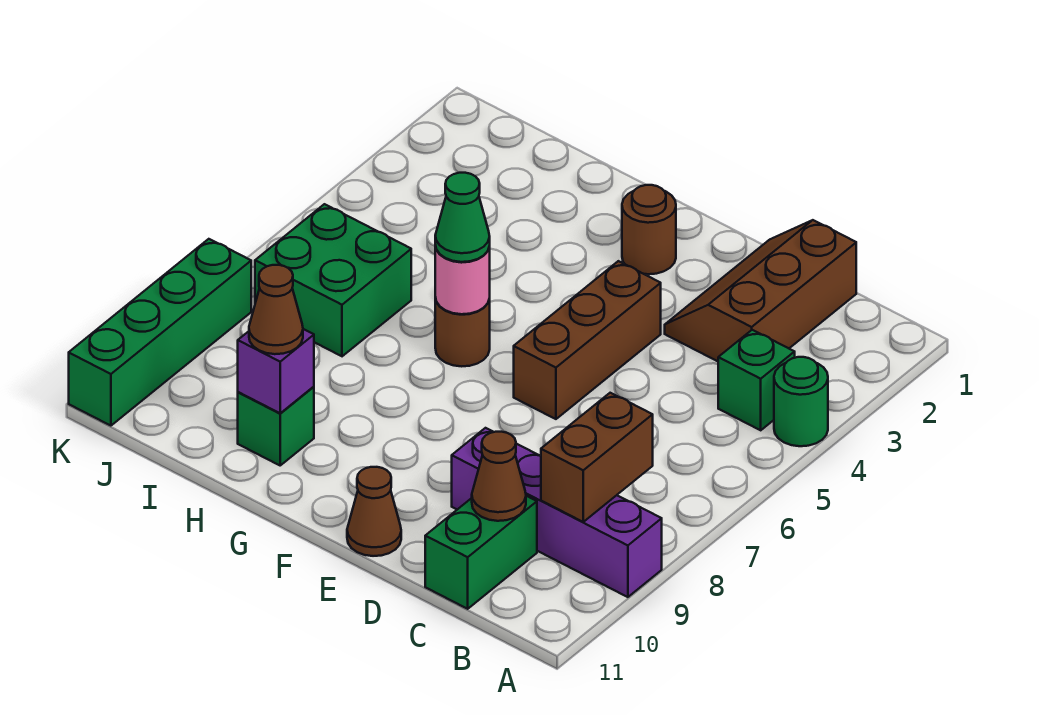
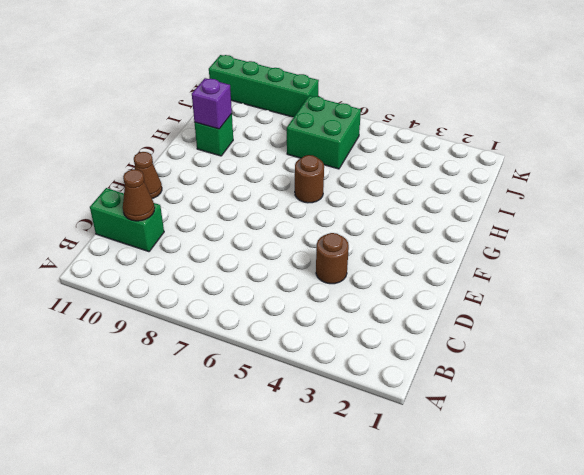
brown 1x1 round brick [316,233,349,284] -> brown 1x1 round brick moved to [622,185,676,274]
none -> green 1x1 round brick [774,357,828,446]
none -> purple 1x4 brick [452,428,662,597]
none -> green 1x1 brick [718,330,795,430]

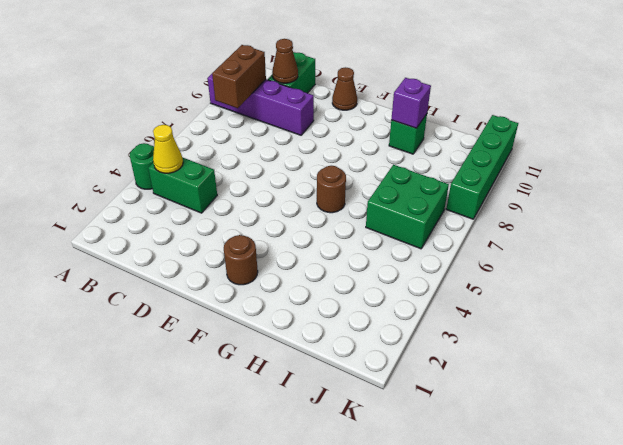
green 1x2 brick [148,157,217,213] -> green 1x1 brick [718,330,795,430]
yellow 1x1 cone [153,125,183,173] -> none
none -> brown 2x3 slope [665,220,856,361]
none -> brown 1x3 brick [514,261,661,419]
none -> pink 1x1 round brick [435,245,490,314]

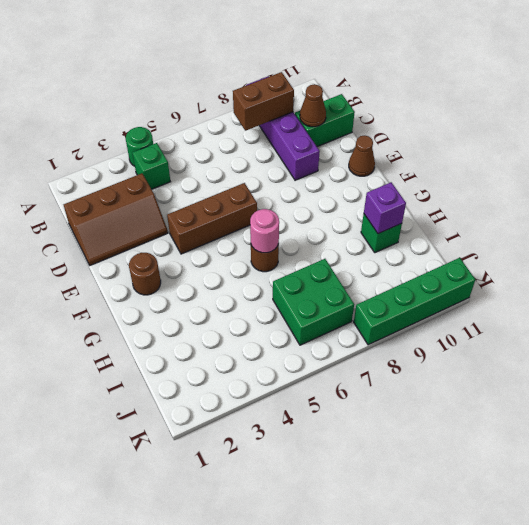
none -> green 1x1 cone [435,173,490,262]
none -> brown 1x1 cone [249,265,303,354]

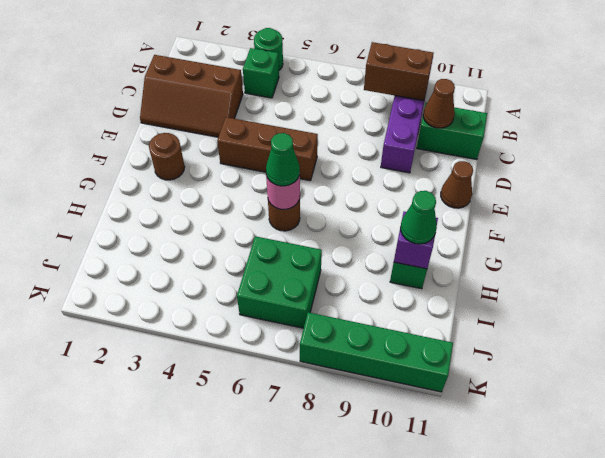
green 1x1 cone [401,191,437,244] -> brown 1x1 cone [249,265,303,354]

